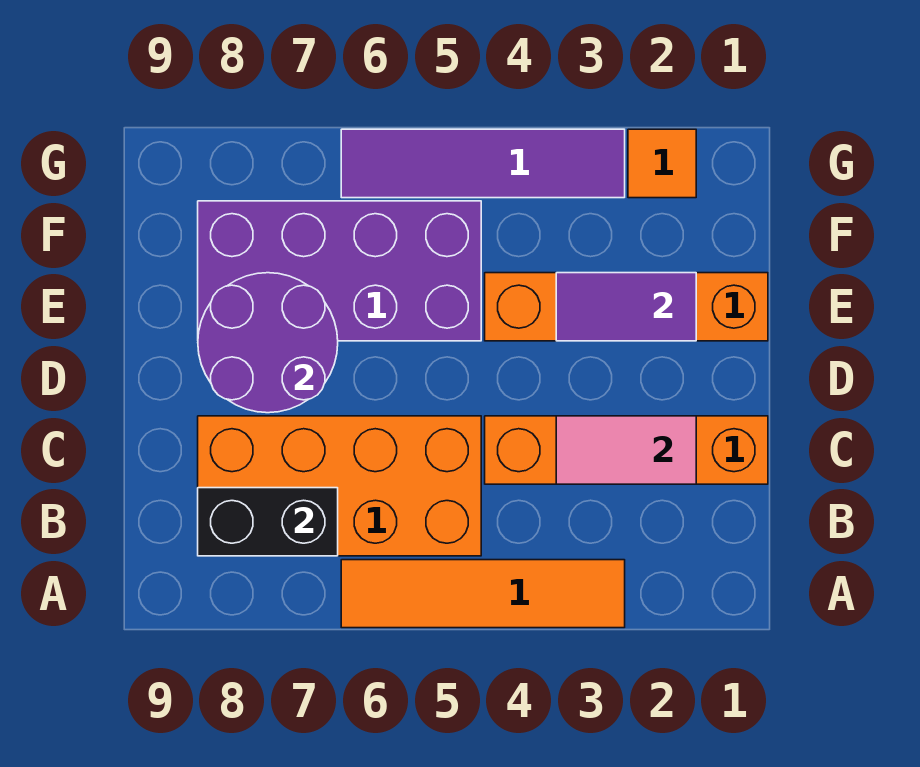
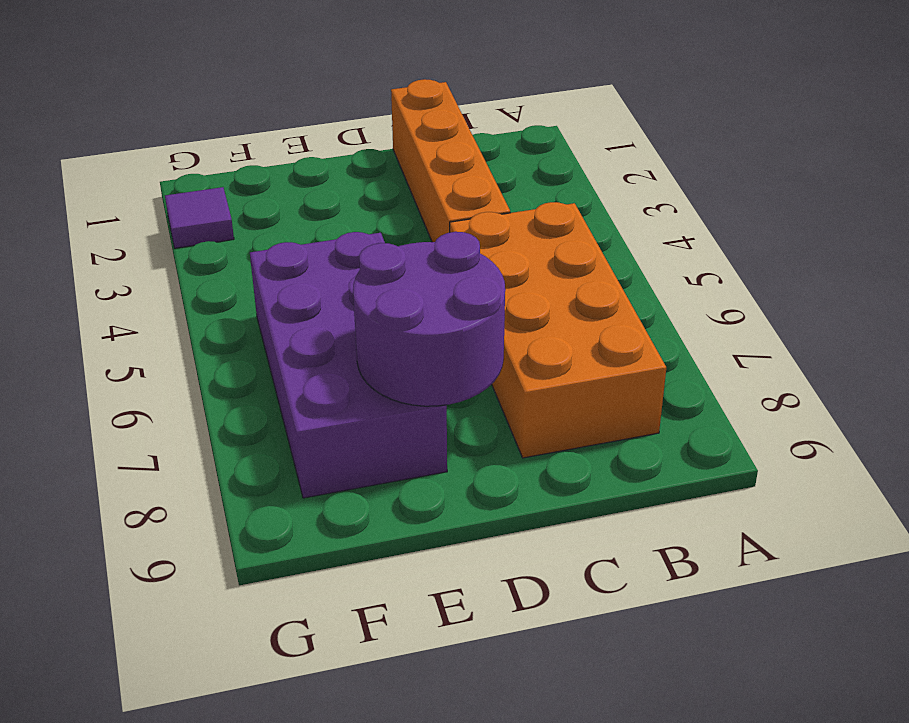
purple 1x1 tile [165,187,234,248] -> orange 1x1 tile [628,129,696,198]
none -> orange 1x4 tile [341,560,625,628]
none -> orange 1x4 brick [485,273,768,341]

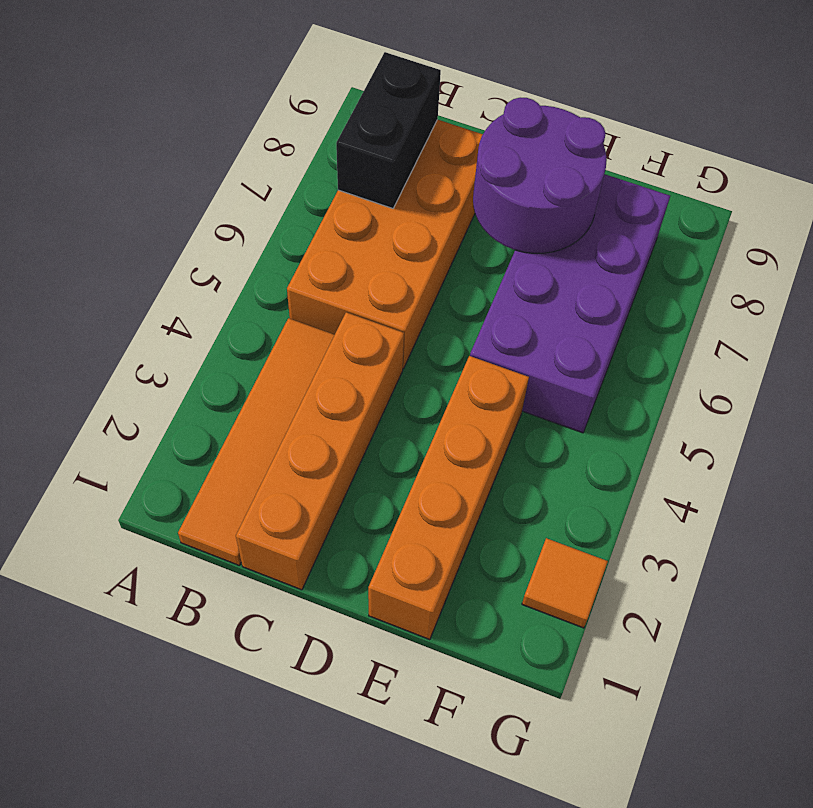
orange 1x4 tile [178,318,334,565] -> orange 1x4 tile moved to [341,560,625,628]
none -> purple 1x4 tile [341,129,625,198]
none -> pink 1x2 tile [556,416,696,484]

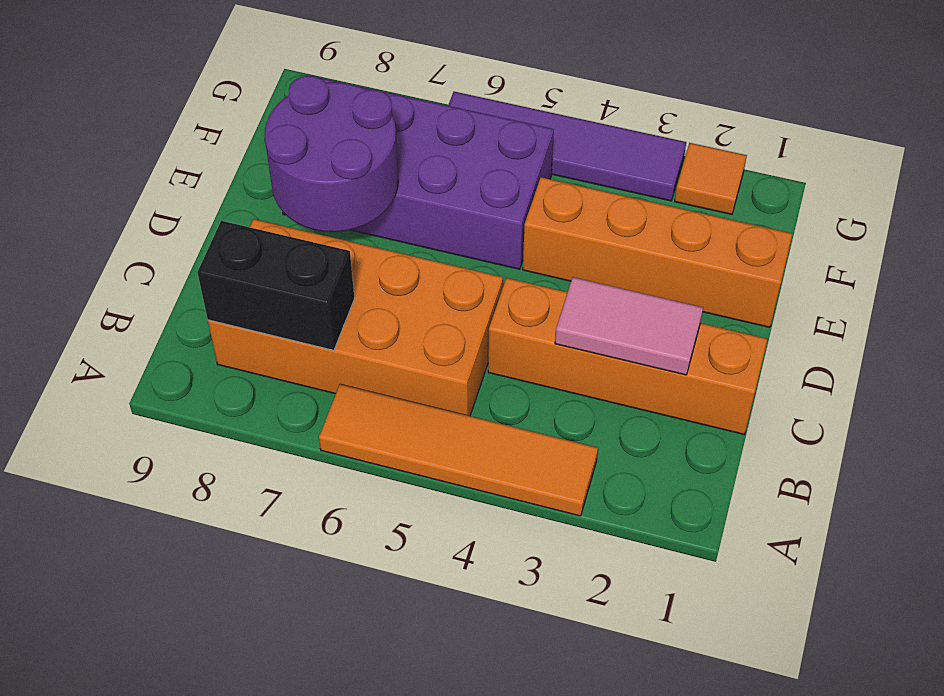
none -> purple 1x2 tile [556,273,696,341]

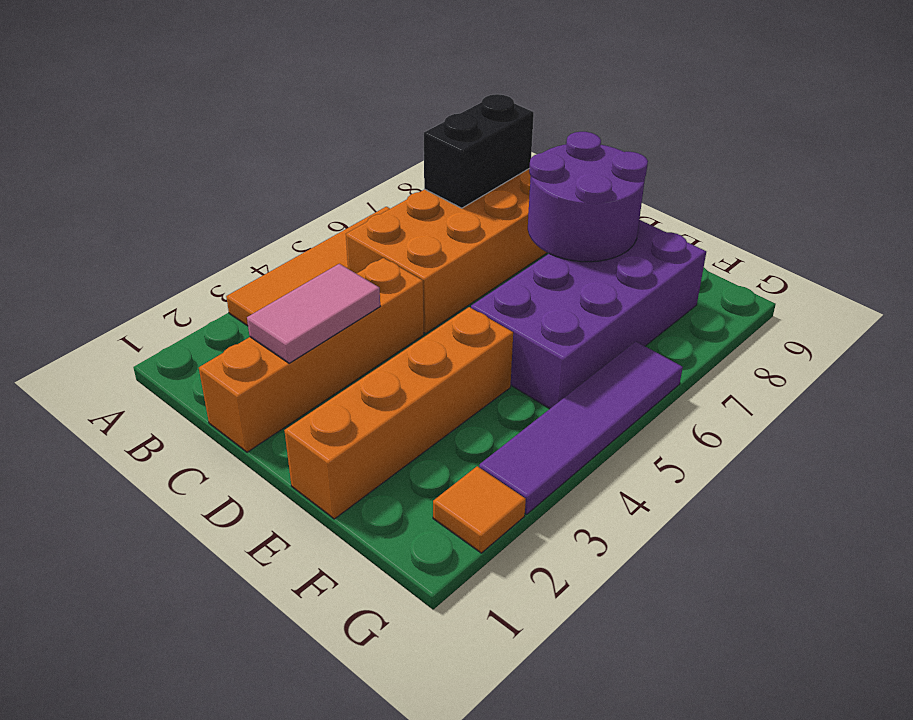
none -> purple 1x2 tile [556,273,696,341]

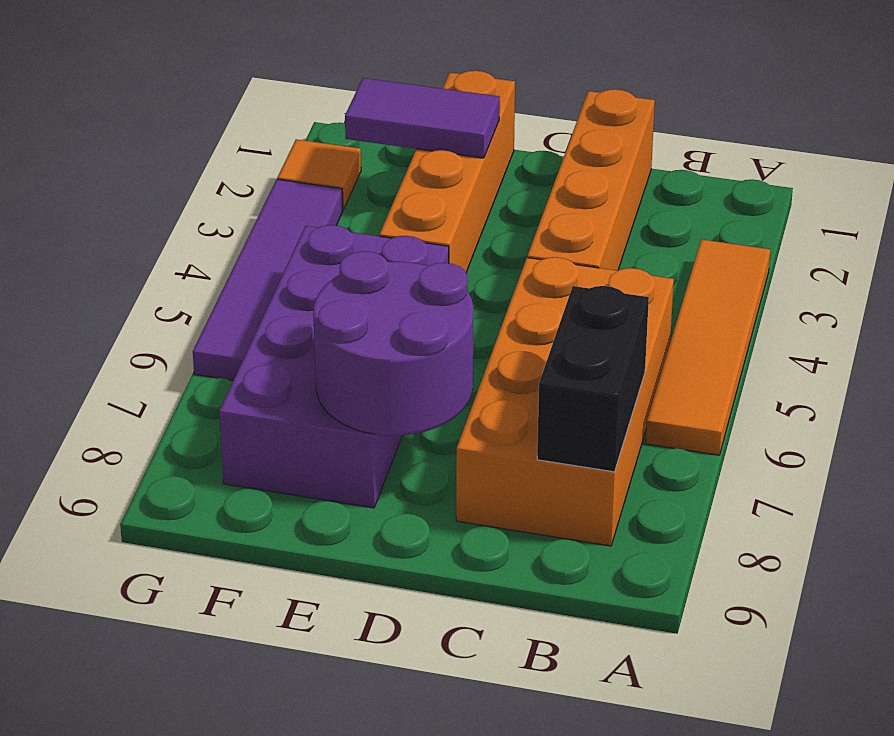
purple 1x2 tile [345,78,500,158] -> purple 1x2 tile turned to [556,273,696,341]
none -> pink 1x2 tile [556,416,696,484]

